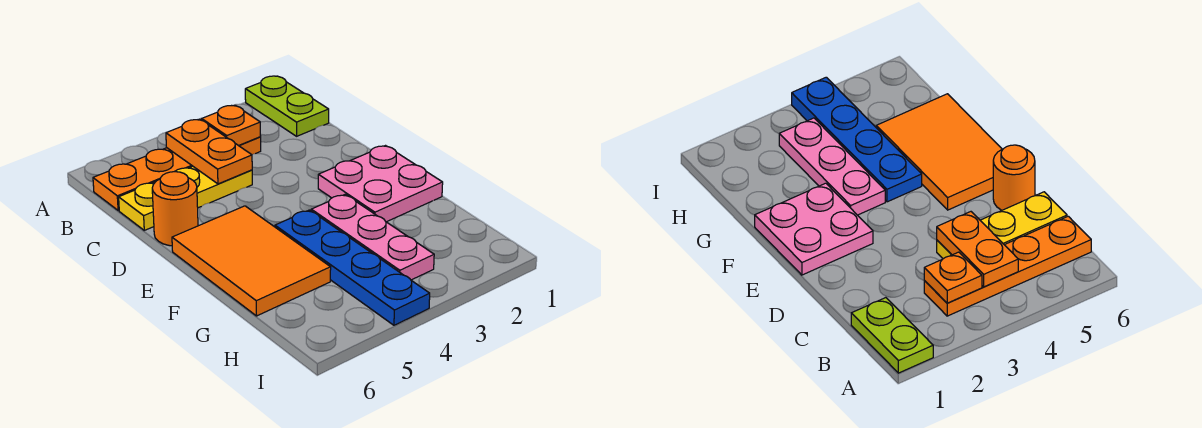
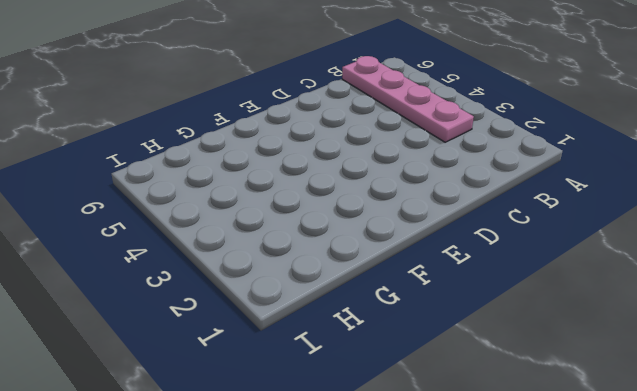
pink 1x4 plate [342,56,474,142] -> orange 1x4 plate [93,137,261,211]
none -> lime 1x2 plate [245,76,329,136]
none -> yellow 1x3 plate [119,166,252,230]

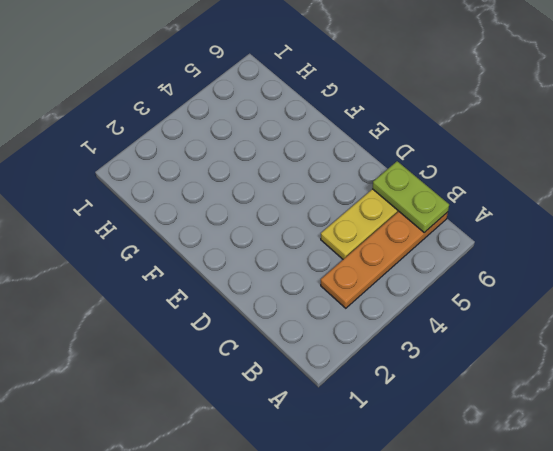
lime 1x2 plate [372,161,449,233] -> lime 1x2 plate moved to [245,76,329,136]
none -> orange 1x1 round brick [152,172,198,246]
none -> pink 2x2 plate [318,146,443,222]

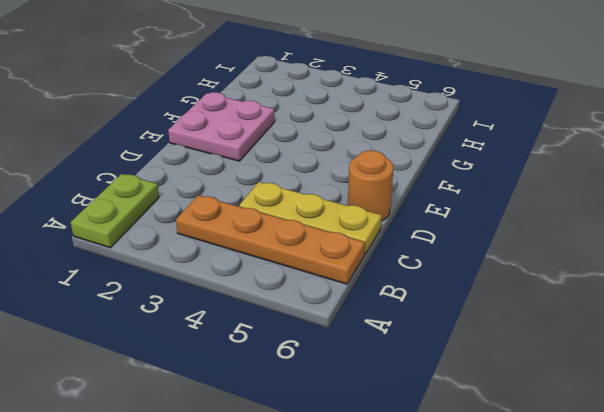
none -> orange 2x3 tile [172,206,331,316]
none -> pink 1x3 plate [311,194,434,280]

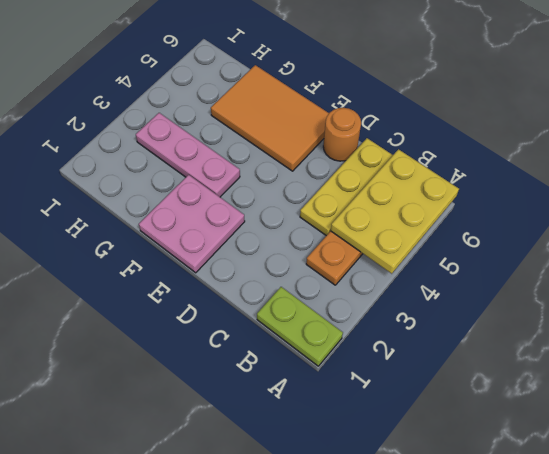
yellow 2x3 plate [331,149,459,274] -> orange 1x2 plate [166,119,252,184]
none -> blue 1x4 plate [275,210,430,325]
none -> orange 1x1 plate [202,105,261,146]

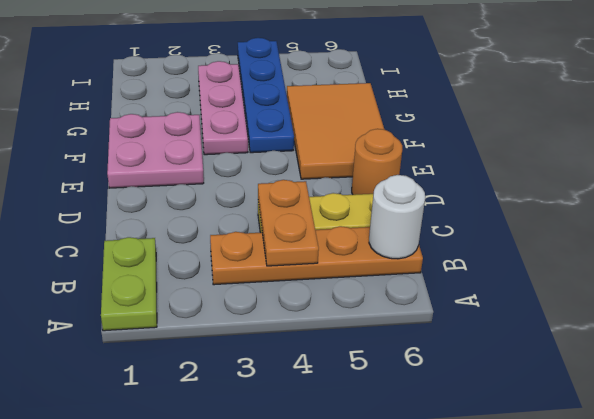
white 1x1 round brick [369,175,425,259] -> none
none -> orange 1x1 plate [202,105,261,146]

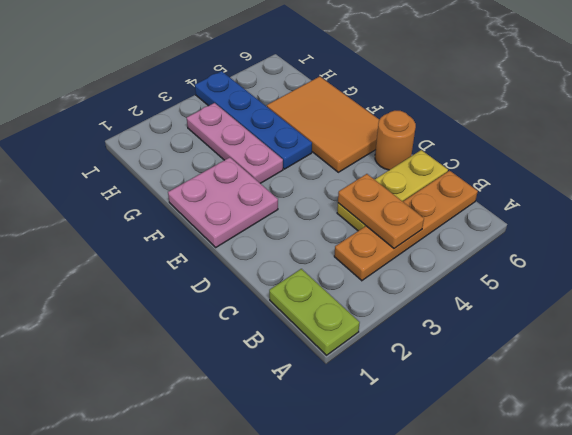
none -> orange 1x1 plate [202,105,261,146]

